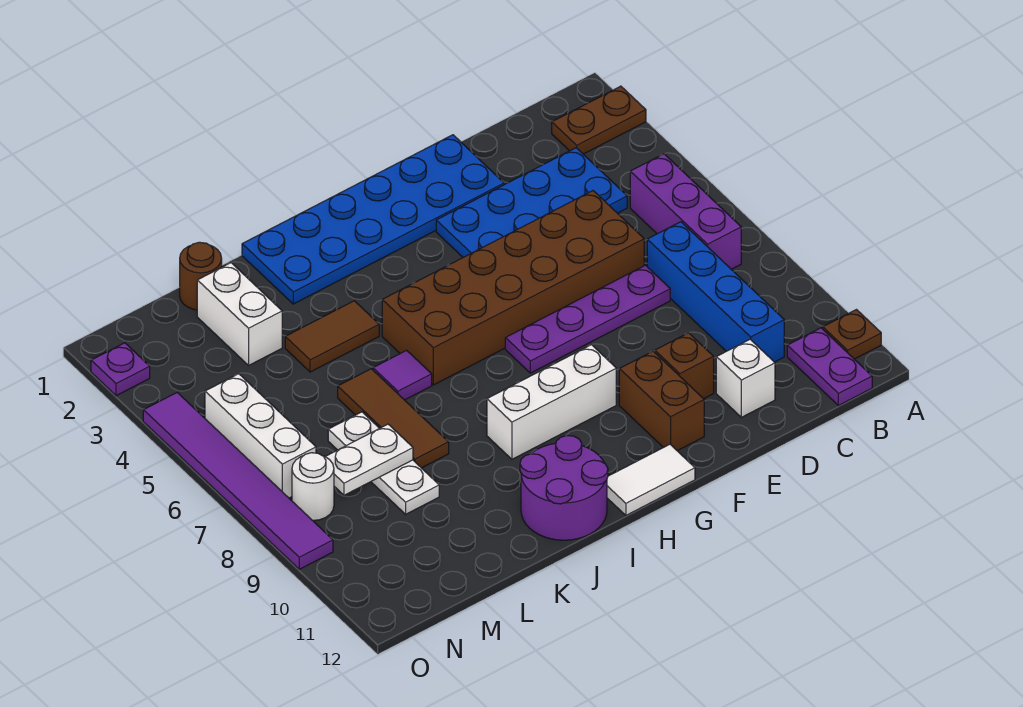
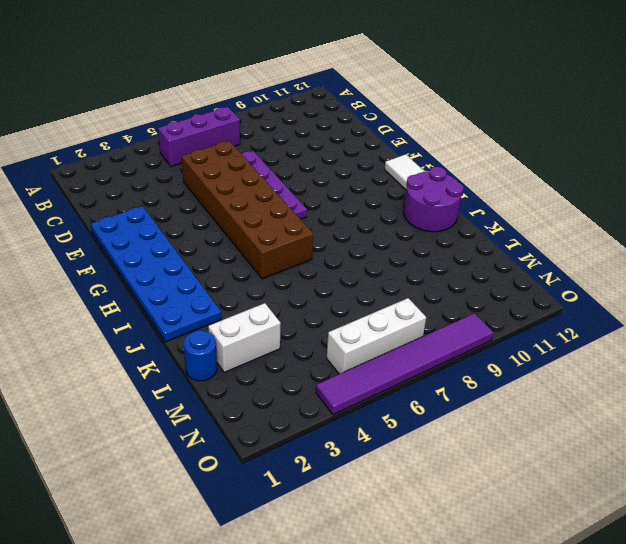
blue 1x1 round brick [184,330,217,381] -> brown 1x1 round brick [180,242,222,310]
none -> brown 1x2 plate [552,86,646,154]
none -> brown 1x1 plate [823,310,881,359]
none -> purple 1x2 plate [787,328,872,406]

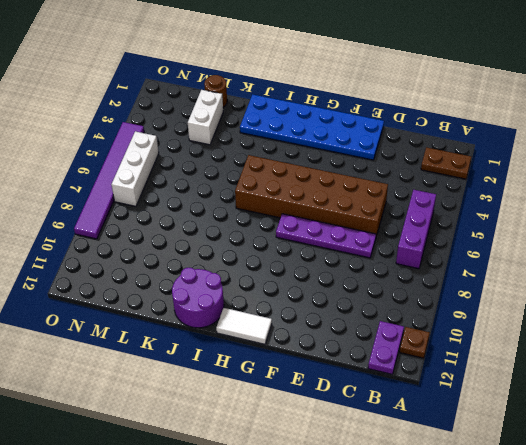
none -> blue 2x4 plate [436,148,627,257]
none -> blue 1x4 brick [647,222,784,362]
none -> white 1x1 brick [716,339,775,417]

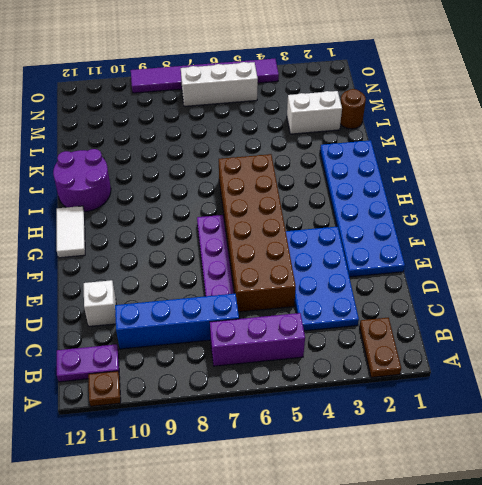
none -> brown 1x1 brick [655,333,714,399]
none -> brown 1x2 brick [619,351,704,451]
none -> white 1x3 brick [487,345,616,459]

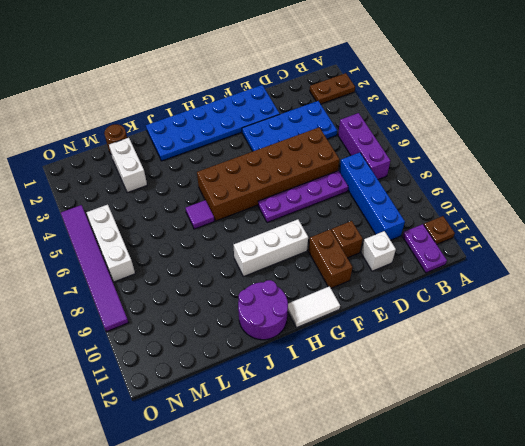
none -> brown 1x2 tile [285,301,379,372]
none -> brown 1x3 tile [338,369,449,468]
none -> white 1x3 plate [328,412,439,514]

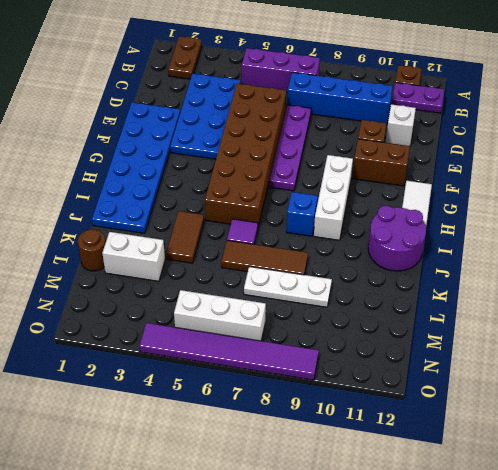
blue 1x1 brick [287,192,318,236] -> none
none -> white 1x1 round brick [292,453,334,521]
none -> purple 1x1 plate [91,343,150,396]
none -> white 1x2 plate [325,424,413,495]

